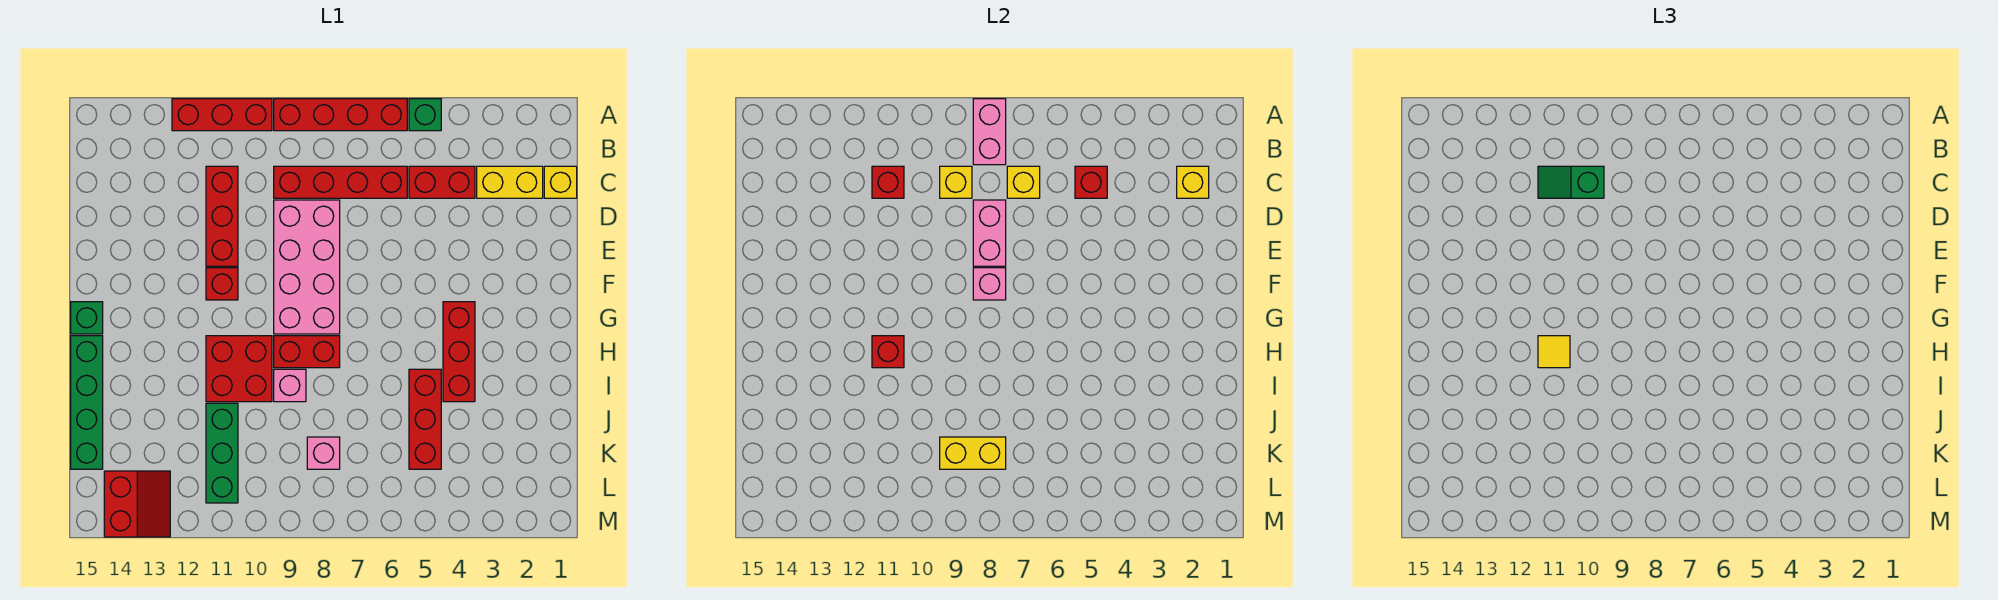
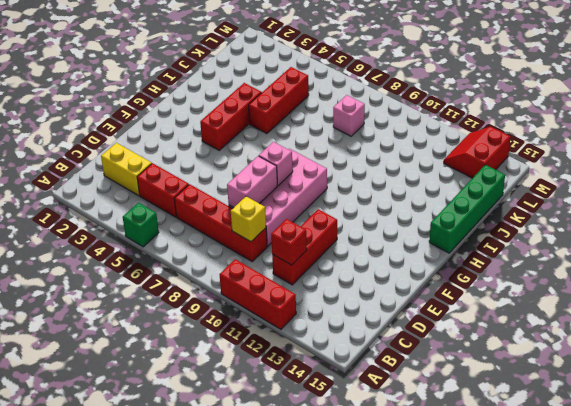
none -> red 1x4 brick [274,99,407,131]
none -> yellow 1x1 brick [544,166,577,198]
none -> red 1x1 brick [206,268,238,300]
none -> green 1x1 brick [71,302,103,334]

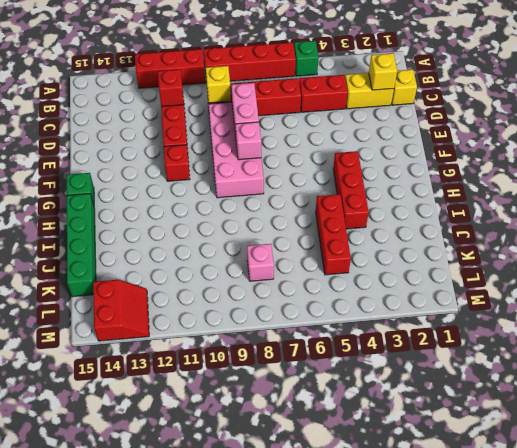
none -> red 1x2 brick [274,336,340,368]
none -> red 2x2 brick [206,336,272,402]
none -> pink 1x1 brick [274,369,306,402]
none -> green 1x3 brick [206,403,238,503]

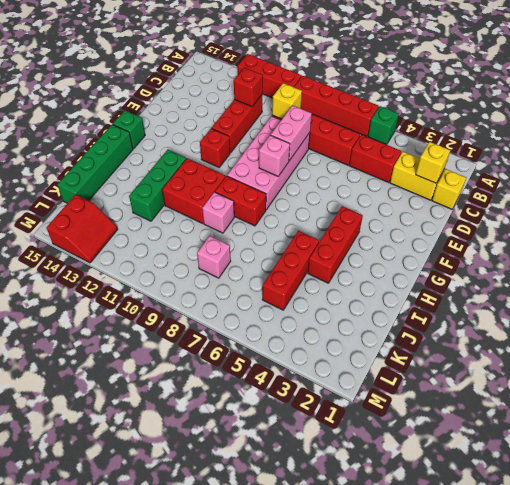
green 1x3 brick [129,150,186,221] -> green 1x3 brick moved to [206,403,238,503]
none -> pink 1x2 brick [973,99,1006,165]
none -> red 1x1 brick [1075,166,1107,198]
none -> yellow 1x1 brick [1007,166,1040,198]
none -> red 1x1 brick [872,336,904,368]

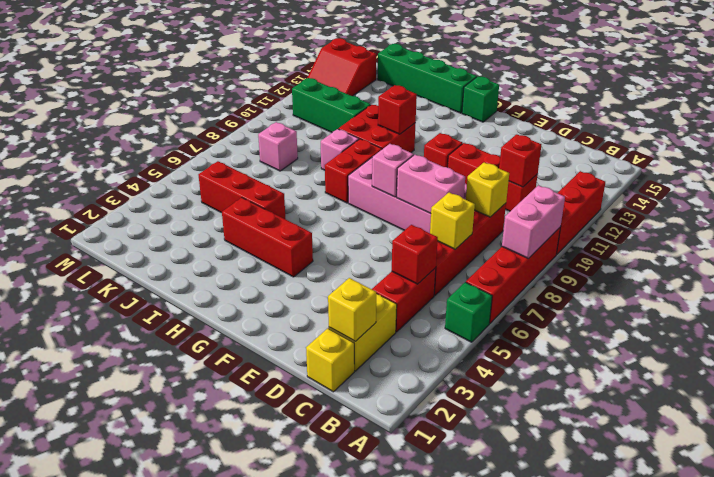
pink 1x2 brick [502,185,565,259] -> pink 1x2 brick turned to [973,99,1006,165]
none -> yellow 1x2 brick [940,437,1006,469]
none -> green 1x2 slope [1538,166,1604,198]
none -> yellow 1x1 tile [1538,336,1570,368]

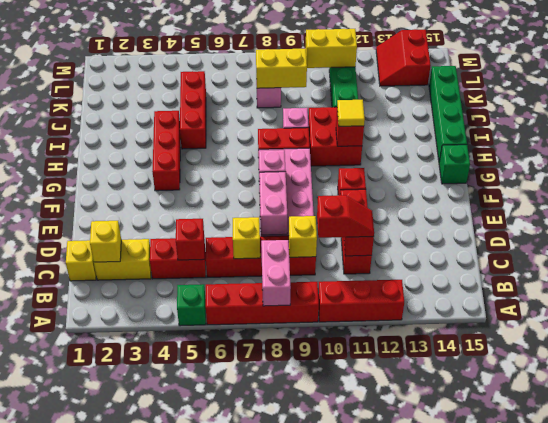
red 1x2 slope [317,195,374,238] -> green 1x2 slope [1538,166,1604,198]
yellow 1x2 brick [305,29,357,68] -> none

